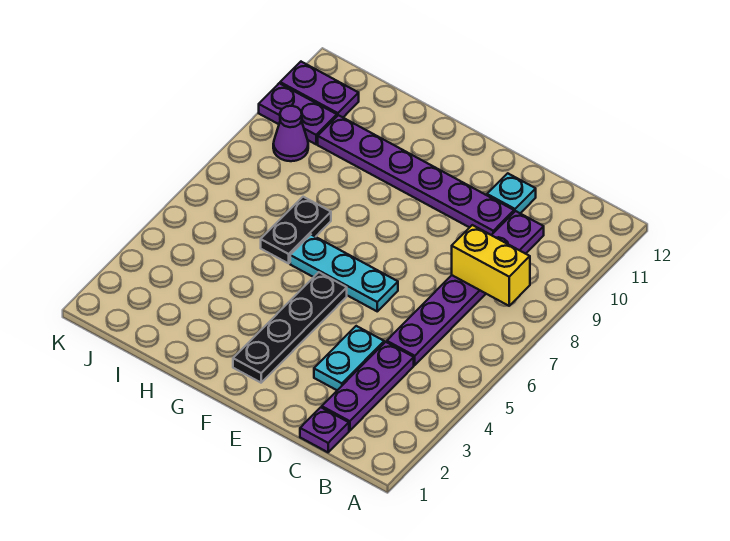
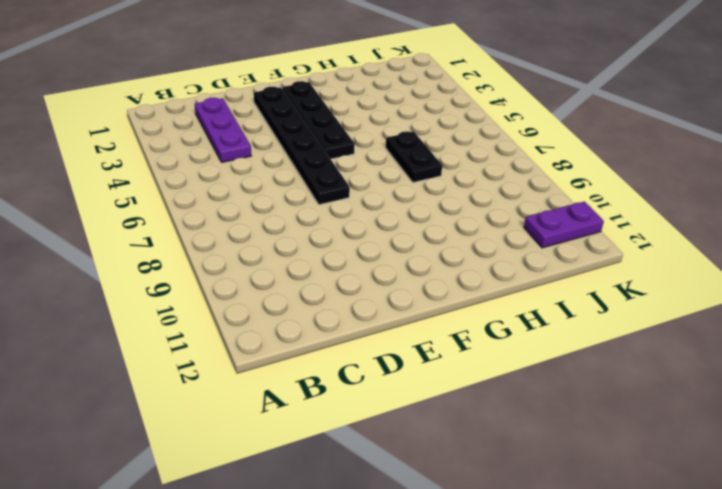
black 1x6 plate [254,87,350,205] -> cyan 1x3 plate [290,235,398,311]
none -> purple 1x1 plate [300,407,349,452]
none -> purple 1x6 plate [387,211,544,365]
none -> cyan 1x2 plate [314,326,384,390]

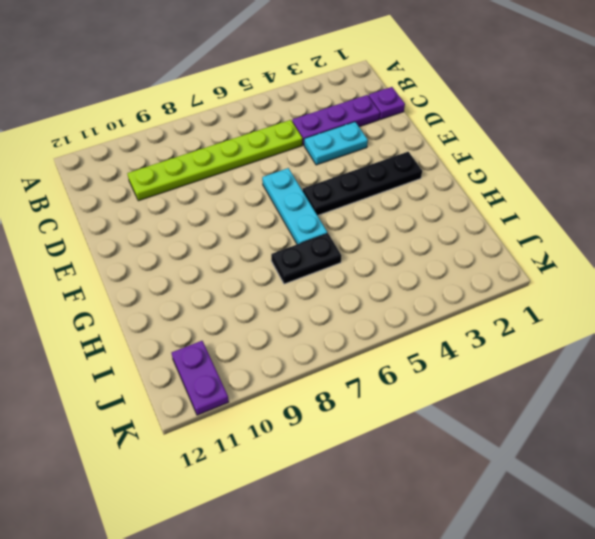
lime 1x6 plate [127,120,302,201] -> purple 1x6 plate [387,211,544,365]
none -> purple 1x6 plate [318,115,514,235]
none -> cyan 1x1 plate [487,173,536,213]
none -> purple 1x1 cone [273,106,308,161]

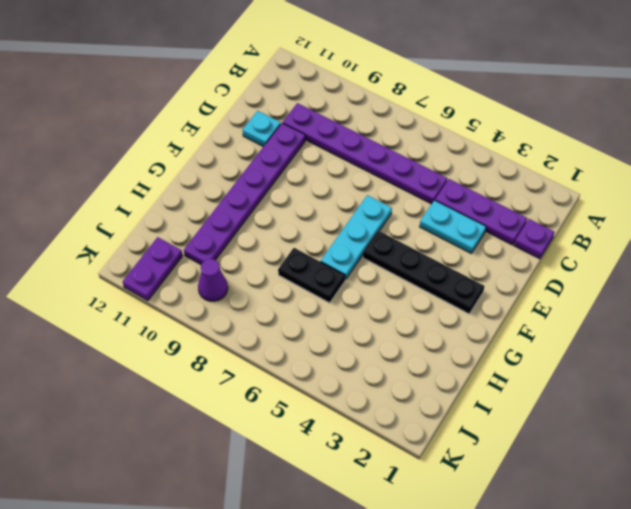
none -> purple 1x2 plate [259,83,337,144]
none -> yellow 1x2 brick [452,225,530,306]

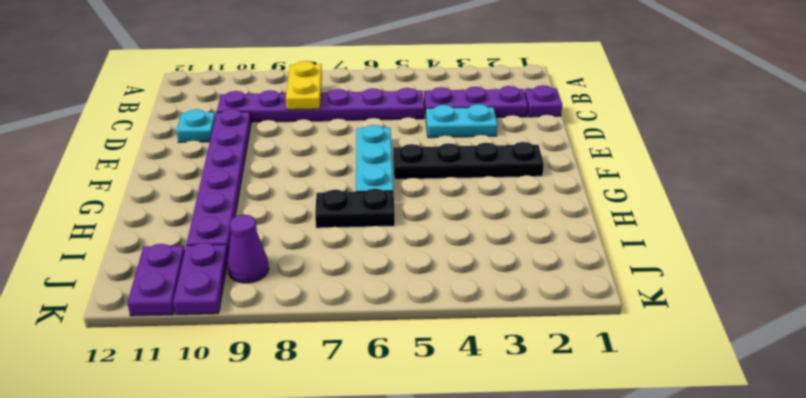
yellow 1x2 plate [286,61,322,110] -> yellow 1x2 brick [452,225,530,306]

